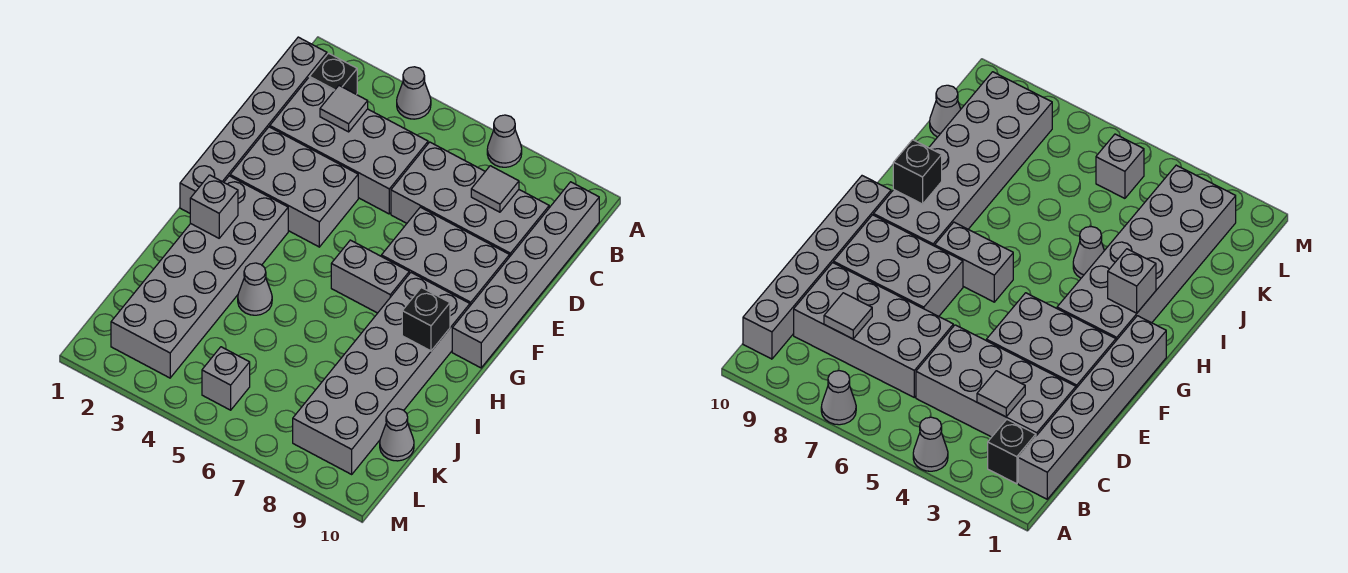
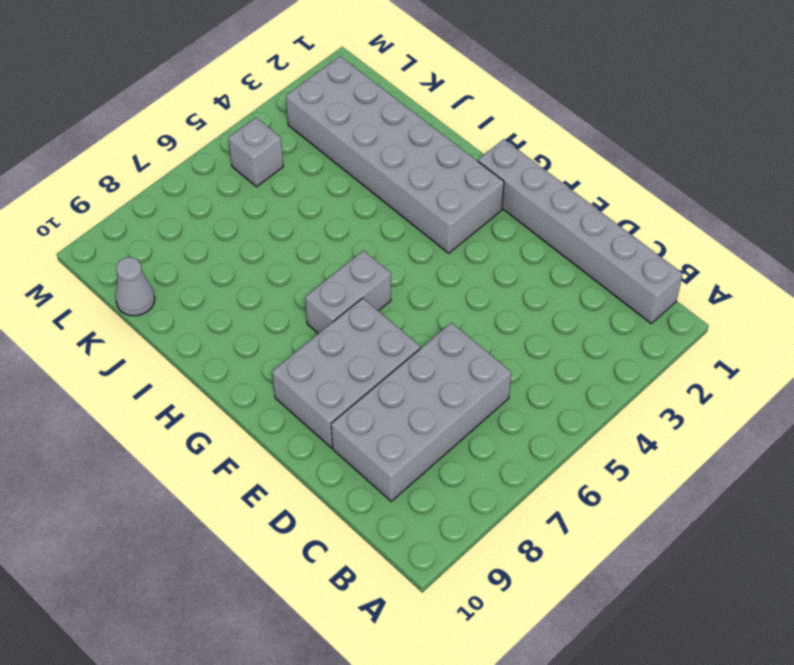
none -> grey 1x1 cone [397,67,431,119]
none -> grey 1x1 cone [487,115,522,167]
none -> black 1x1 brick [309,53,357,94]

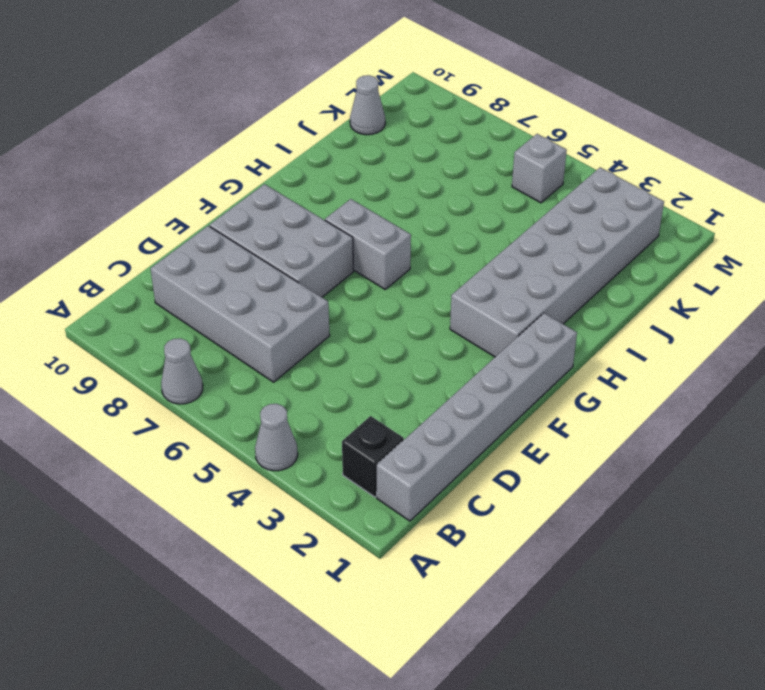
none -> grey 1x6 brick [452,182,599,368]
none -> grey 2x4 brick [270,78,428,214]
none -> grey 2x3 brick [230,127,358,247]

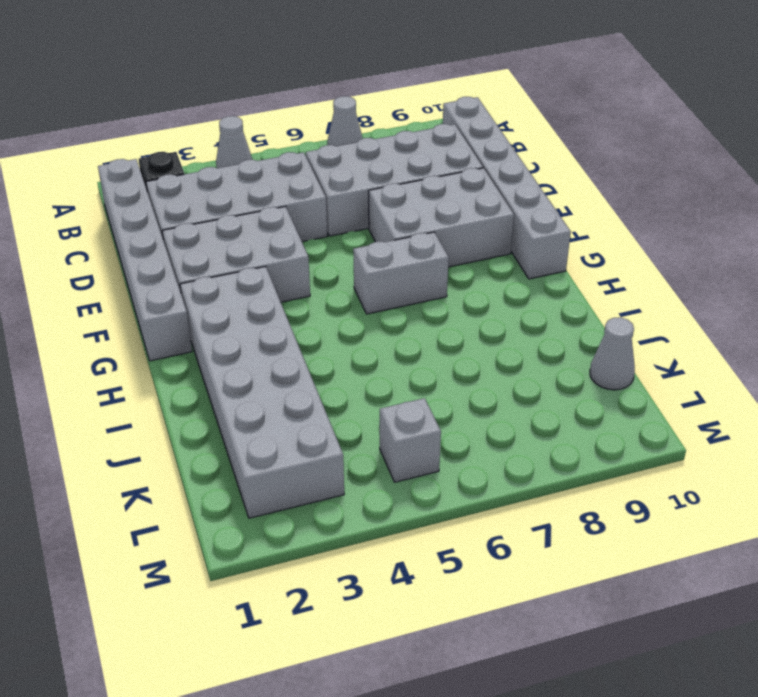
none -> grey 2x6 brick [293,273,470,474]
none -> grey 1x1 cone [238,263,272,315]
none -> grey 1x1 tile [320,86,368,132]

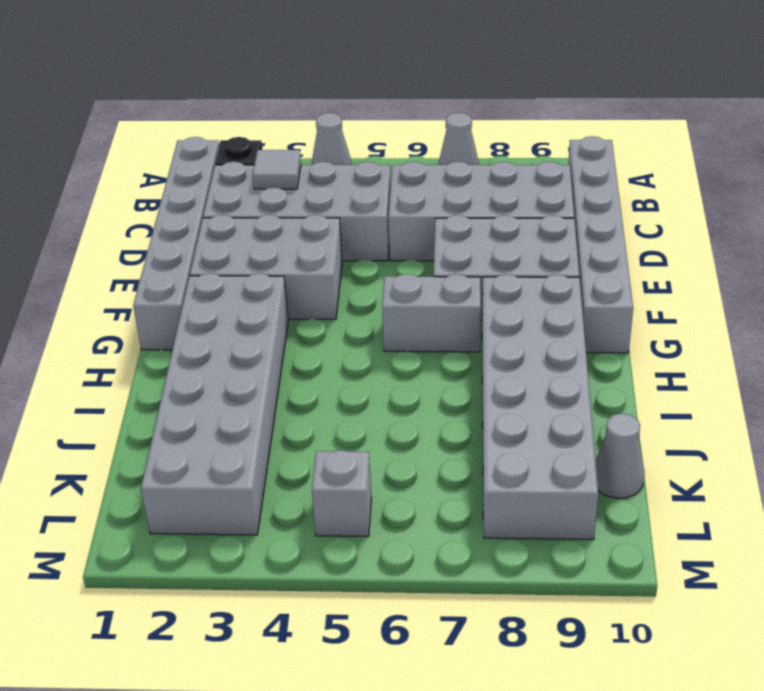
none -> grey 1x1 cone [238,263,272,315]
none -> grey 1x1 tile [471,166,519,212]
none -> grey 1x1 brick [190,175,238,238]

